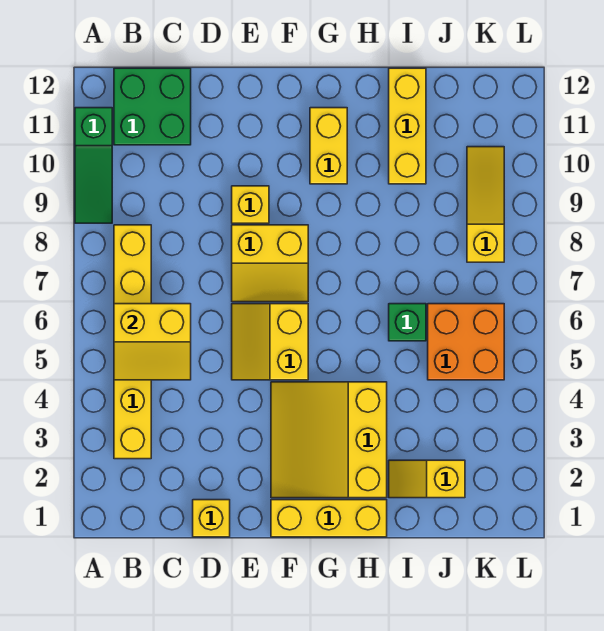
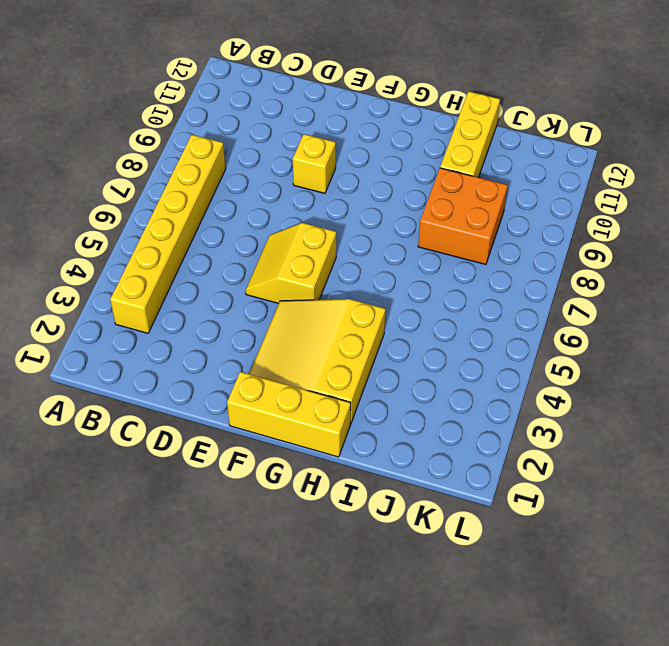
orange 2x2 brick [418,168,508,264] -> orange 2x2 brick moved to [428,304,504,380]
none -> green 1x3 slope [75,108,112,223]
none -> green 2x2 brick [114,68,191,145]
none -> yellow 1x1 brick [193,500,230,537]

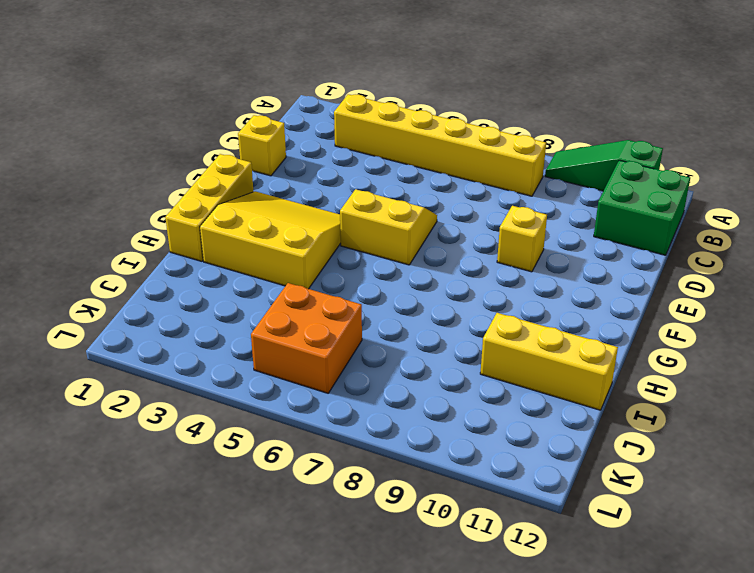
none -> yellow 2x2 slope [232,225,308,302]
none -> yellow 1x2 brick [310,108,347,184]
none -> yellow 1x2 slope [389,460,465,498]

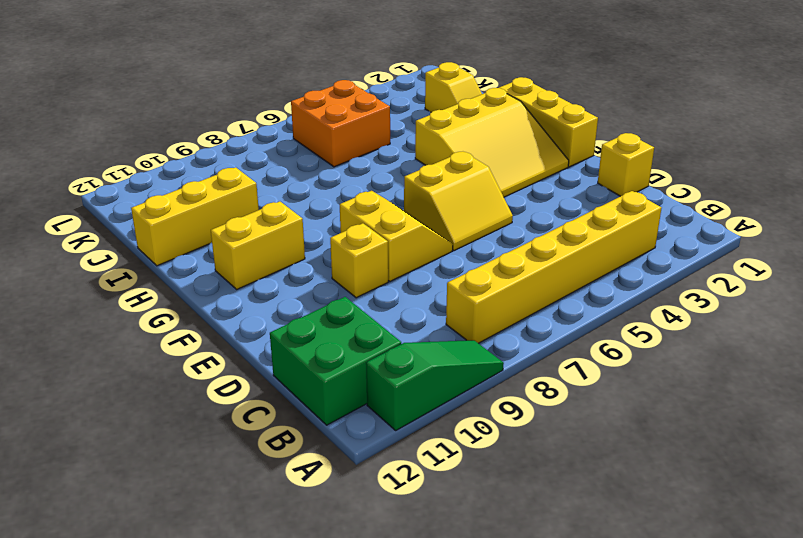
none -> green 1x1 brick [389,304,426,341]
none -> yellow 1x3 slope [467,147,504,262]
none -> yellow 2x2 slope [114,304,191,380]

